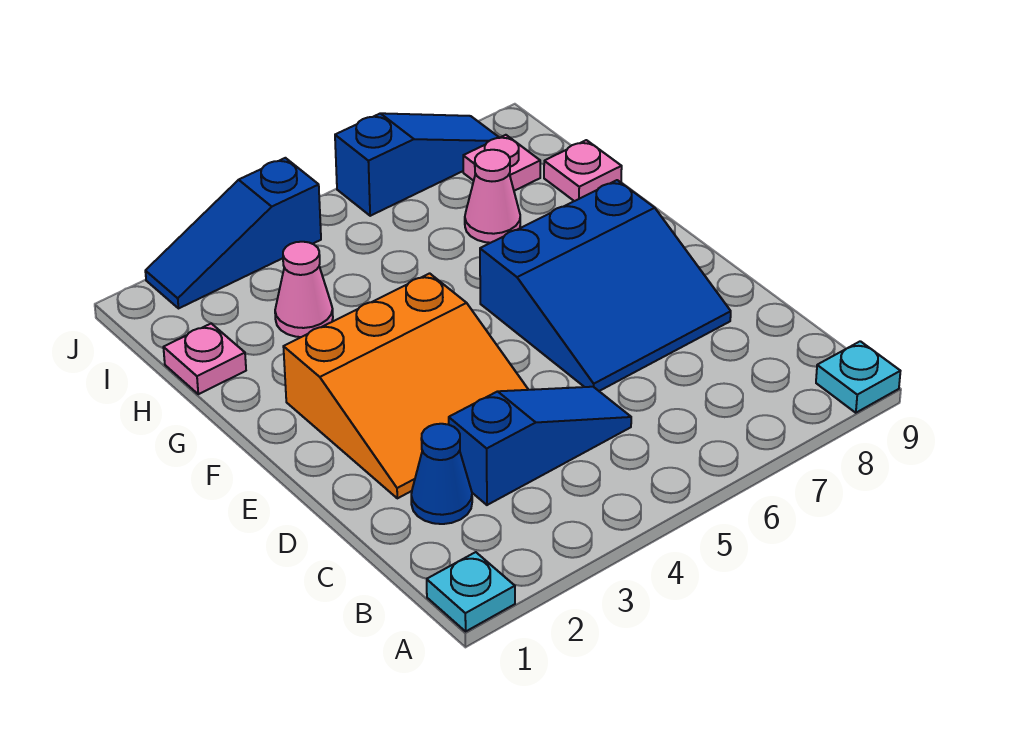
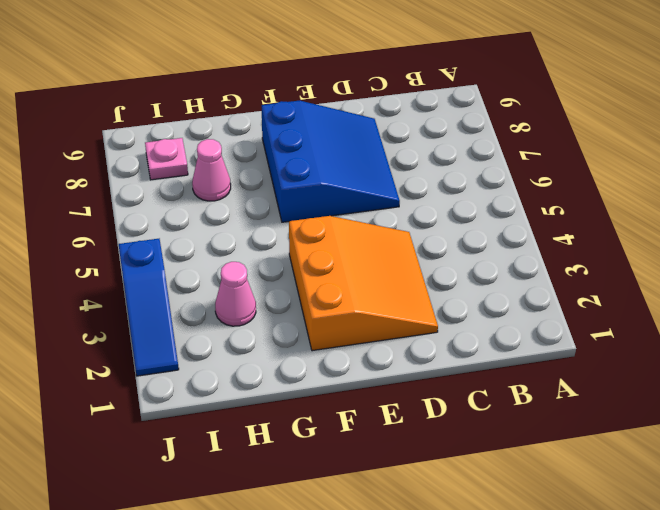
none -> cyan 1x1 plate [427,552,515,631]
none -> cyan 1x1 plate [816,341,900,413]
none -> blue 1x1 cone [411,424,472,524]

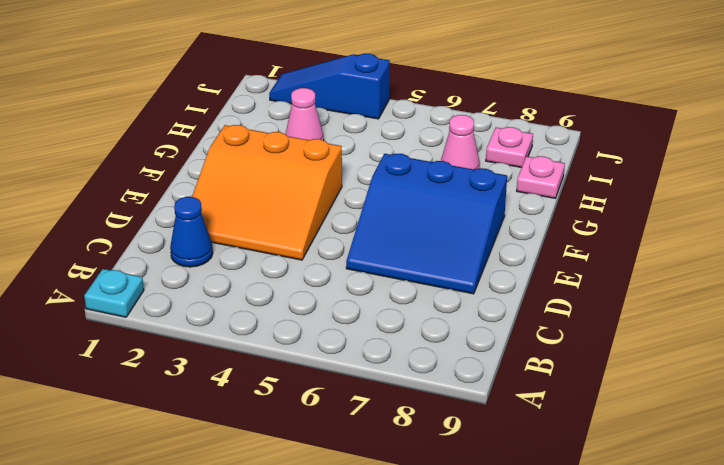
none -> cyan 1x1 plate [816,341,900,413]
none -> blue 1x3 slope [449,387,631,505]
none -> pink 1x1 plate [163,323,246,394]

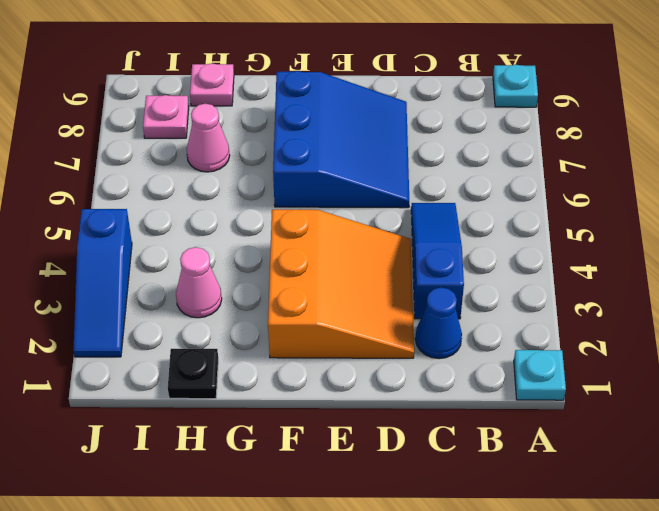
black 1x1 plate [168,349,218,399] -> pink 1x1 plate [163,323,246,394]
none -> blue 1x3 slope [335,113,499,216]

